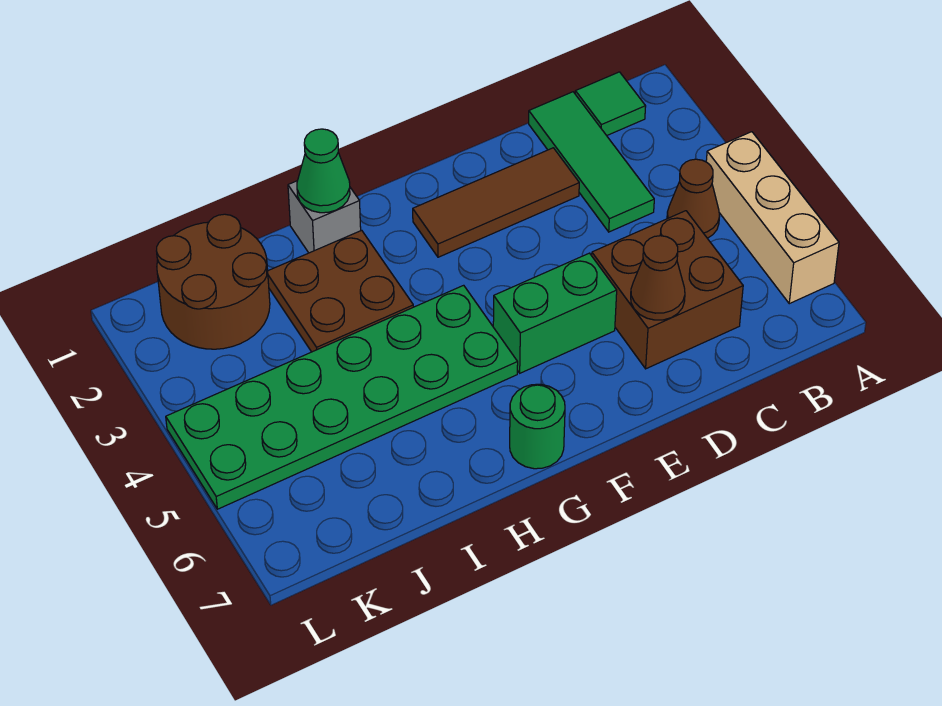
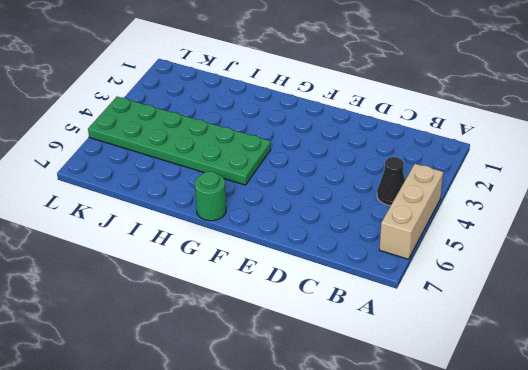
black 1x1 cone [377,157,405,206] -> brown 1x1 cone [667,159,720,238]
none -> green 1x1 tile [575,72,646,136]
none -> green 1x3 tile [529,92,654,232]
none -> brown 2x2 brick [592,211,743,369]

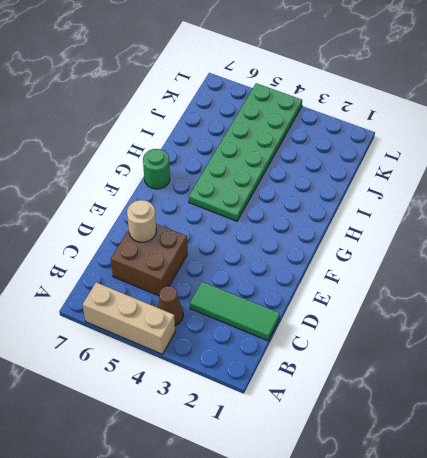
tan 1x1 round brick [127,200,156,242] -> brown 1x1 cone [631,236,685,320]
none -> green 1x1 tile [575,72,646,136]
none -> brown 1x3 tile [413,148,579,257]
none -> green 1x2 brick [493,253,617,373]

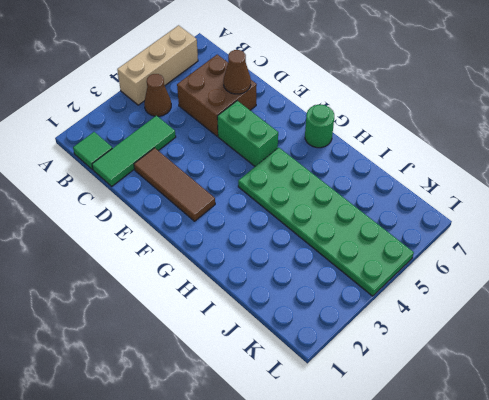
none -> grey 1x1 brick [288,181,361,253]
none -> brown 2x2 plate [268,230,413,352]
none -> brown 2x2 round brick [157,214,270,349]

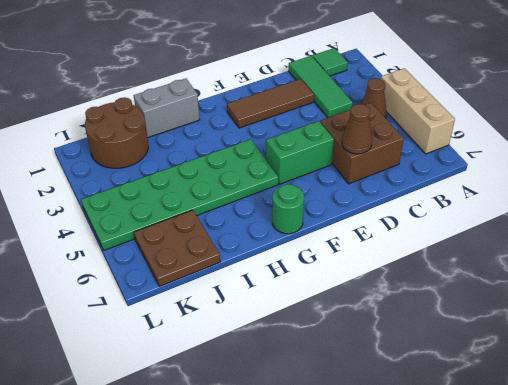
grey 1x2 brick [134,79,200,138] -> grey 1x1 brick [288,181,361,253]
brown 2x2 plate [134,210,220,286] -> brown 2x2 plate moved to [268,230,413,352]
none -> green 1x1 cone [297,129,350,213]

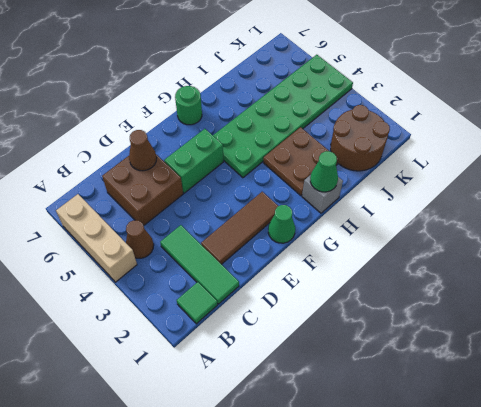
green 1x1 cone [268,205,295,243] -> none

